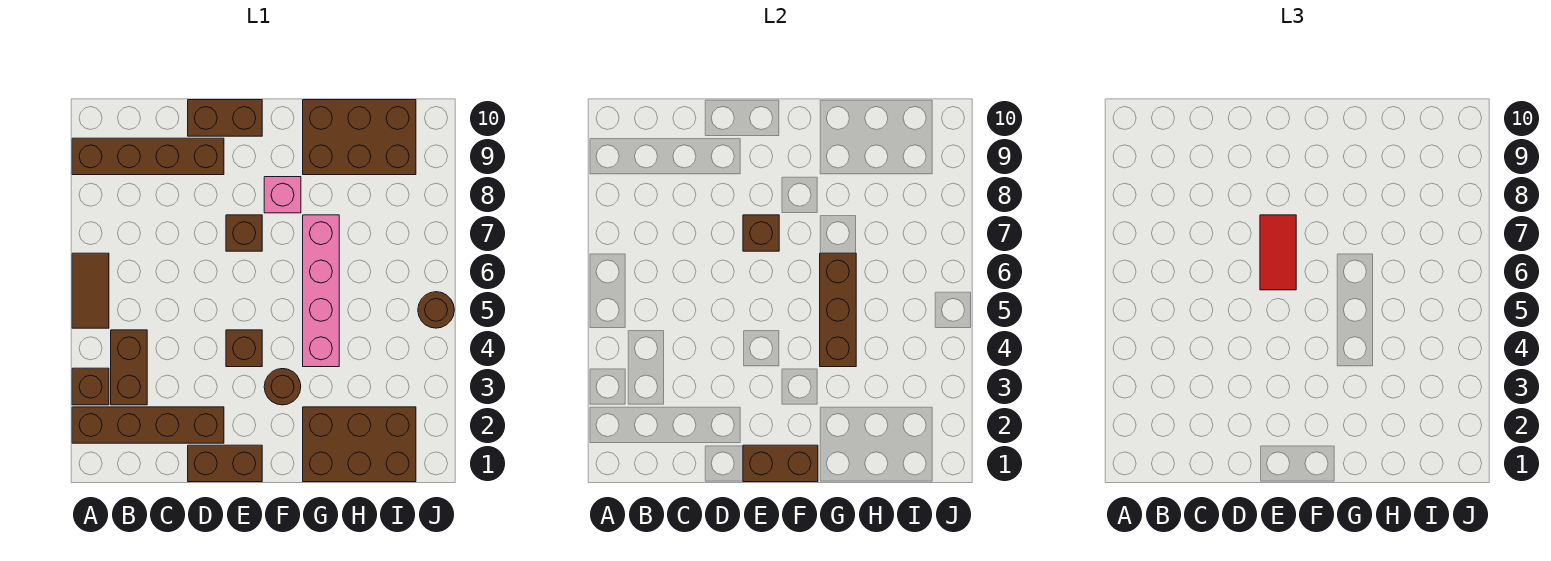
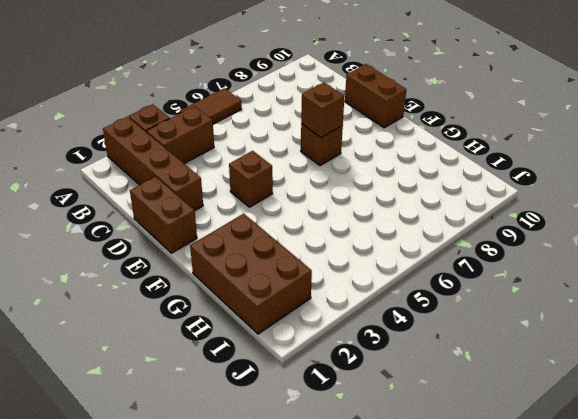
none -> brown 1x4 brick [72,138,224,175]
none -> brown 1x1 round brick [264,369,301,405]
none -> pink 1x1 brick [264,177,301,213]

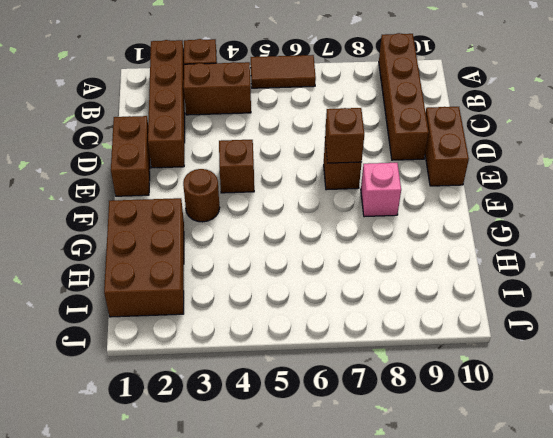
none -> pink 1x4 brick [303,215,339,367]
none -> brown 2x3 brick [303,100,416,175]
none -> brown 1x1 round brick [418,292,454,328]

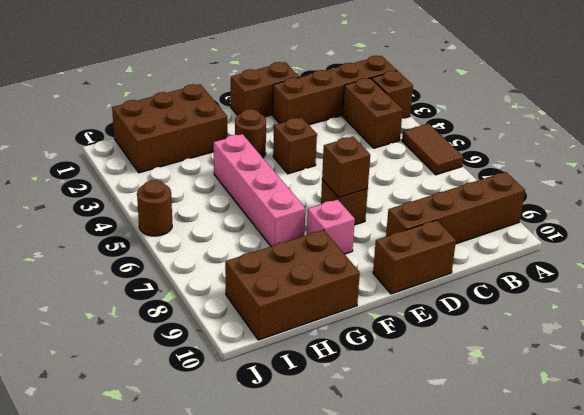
none -> brown 1x2 brick [743,445,818,482]
none -> brown 1x3 brick [820,253,856,367]
none -> red 1x2 tile [1260,215,1296,290]

